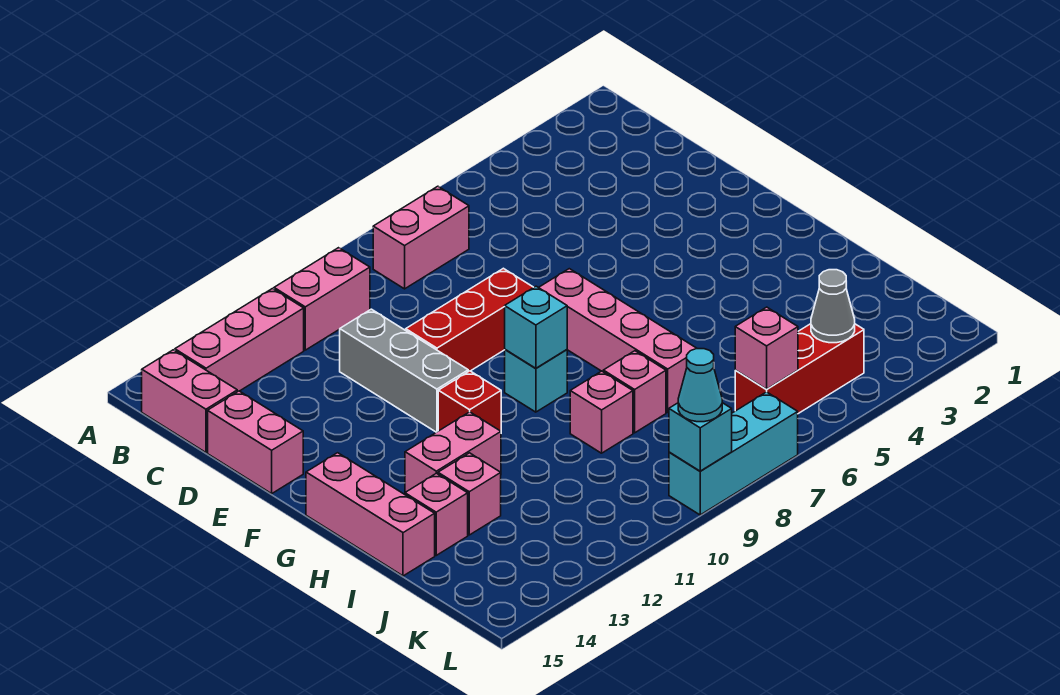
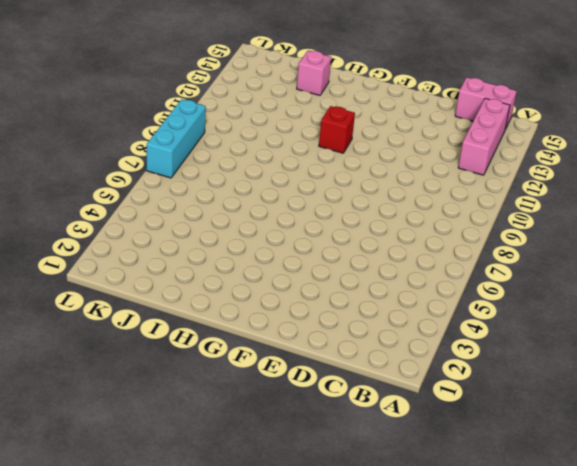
none -> pink 1x2 brick [373,186,469,289]
none -> pink 1x2 brick [274,248,370,350]
none -> grey 1x3 brick [340,309,468,432]

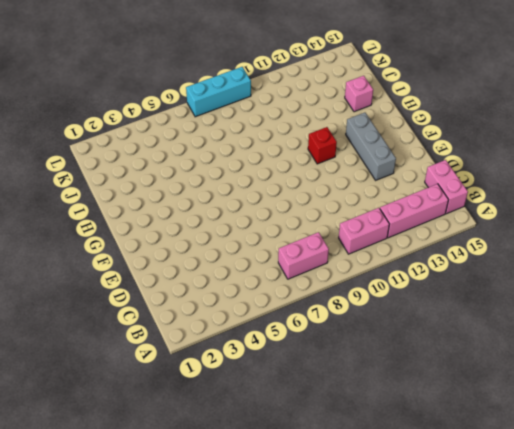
grey 1x3 brick [346,113,396,180] -> grey 1x3 brick moved to [340,309,468,432]
none -> pink 1x2 brick [208,391,303,494]
none -> red 1x3 brick [406,268,534,372]
none -> pink 1x4 brick [539,269,697,412]

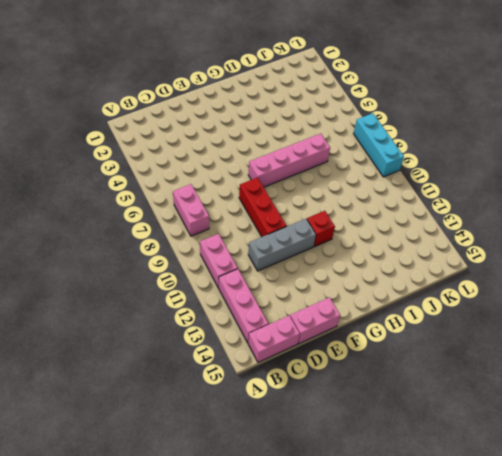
none -> cyan 1x1 brick [505,350,567,412]
none -> pink 1x3 brick [306,453,435,576]
none -> pink 1x2 brick [405,412,501,492]

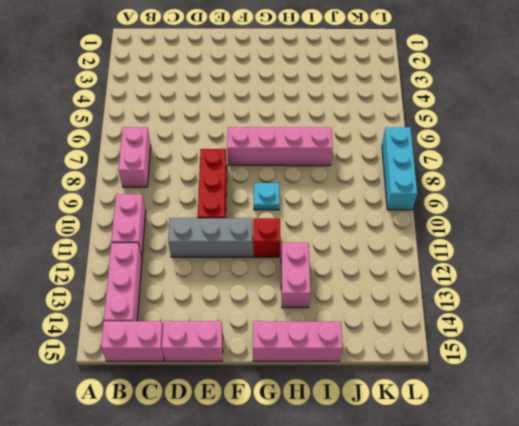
cyan 1x1 plate [254,183,279,210] -> cyan 1x1 brick [505,350,567,412]
none -> pink 1x1 brick [603,351,666,433]
none -> pink 1x1 brick [570,371,633,453]
none -> pink 1x1 brick [438,453,501,535]

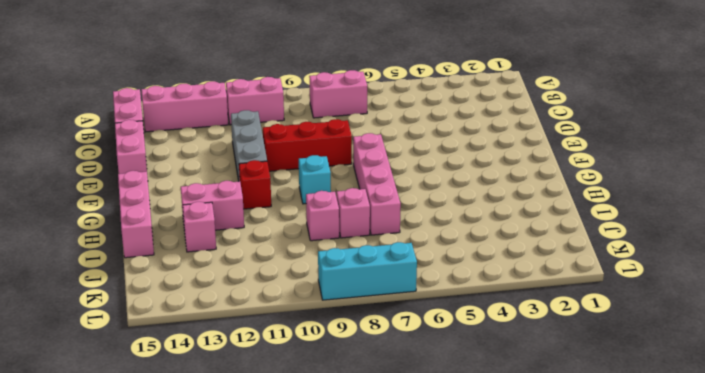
none -> pink 1x1 brick [405,473,468,555]
none -> red 1x3 brick [735,324,864,414]
none -> cyan 1x1 brick [505,286,567,368]

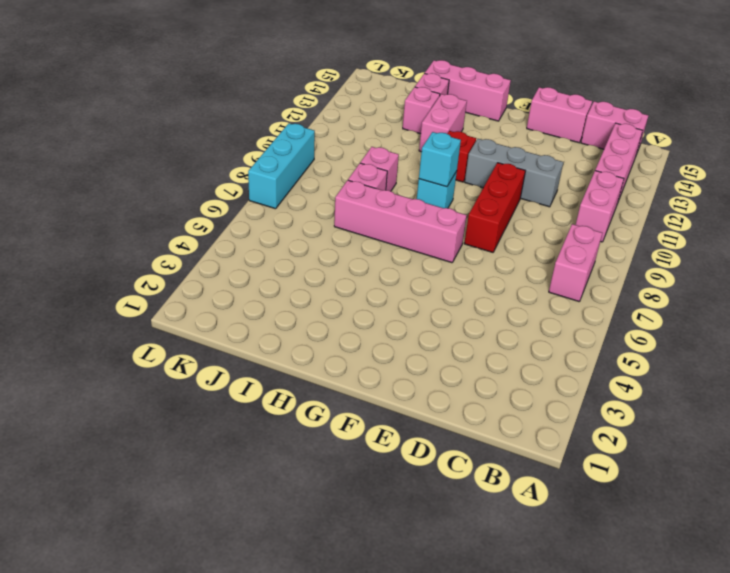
none -> red 1x3 brick [735,324,864,414]
none -> grey 1x1 cone [811,270,855,343]
none -> pink 1x1 brick [735,307,798,389]

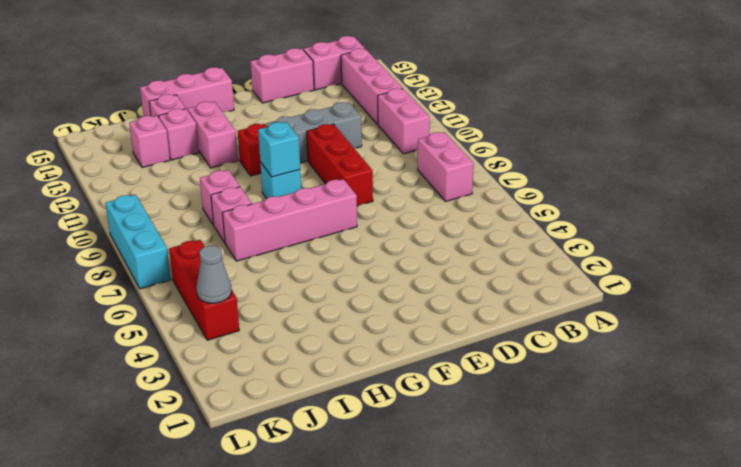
pink 1x1 brick [129,116,170,168] -> pink 1x1 brick moved to [735,307,798,389]
none -> cyan 1x1 brick [669,403,732,471]
none -> cyan 1x1 cone [678,349,722,422]

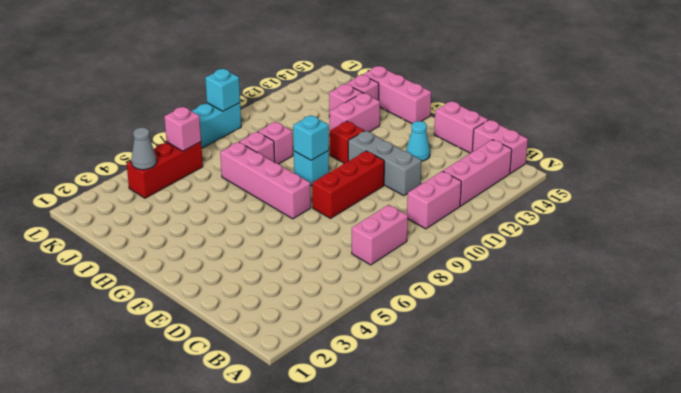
cyan 1x1 cone [406,121,430,161] -> cyan 1x1 cone moved to [678,349,722,422]

